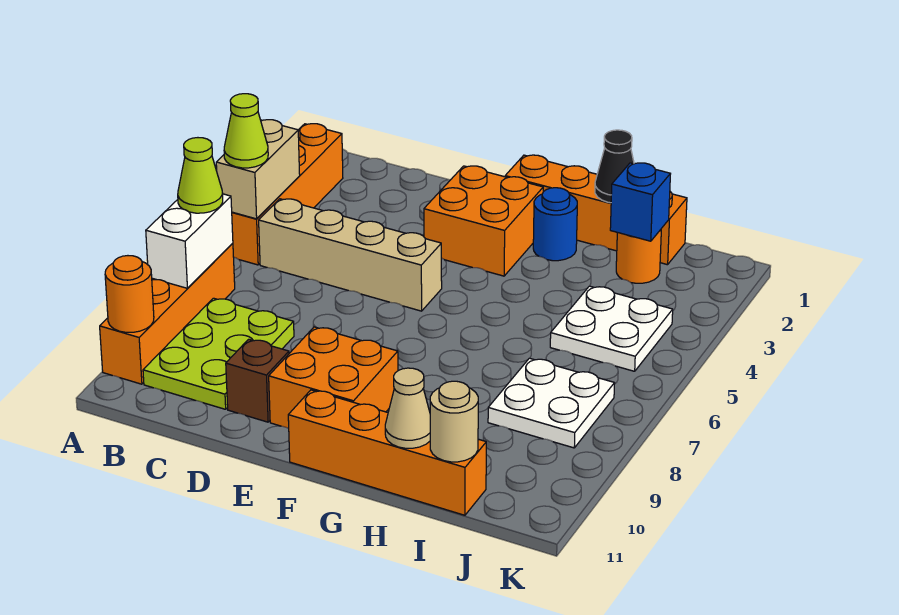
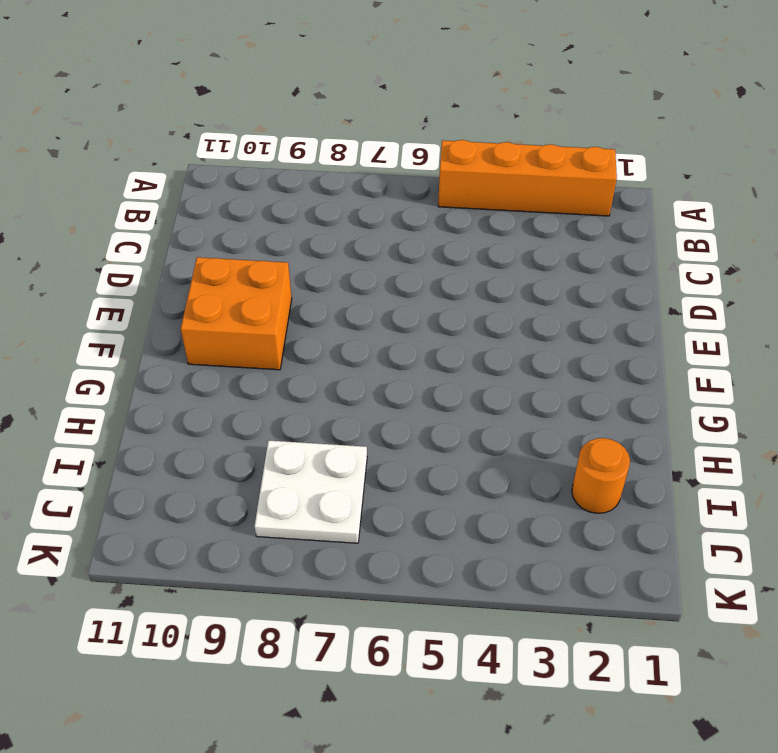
none -> orange 1x4 brick [100,243,235,384]
none -> tan 1x4 brick [259,199,442,311]
none -> lime 2x3 plate [143,298,294,409]

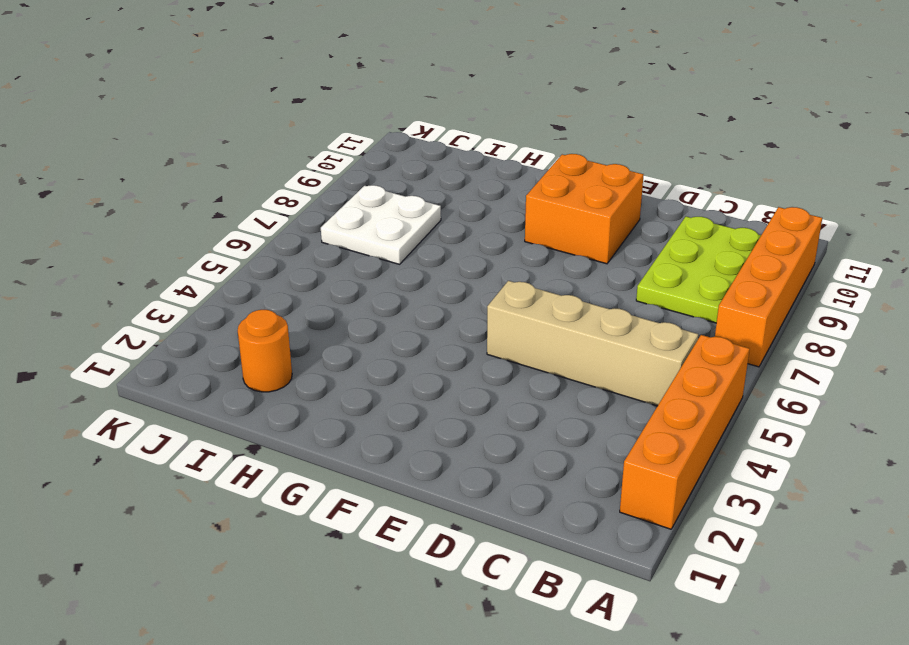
none -> brown 1x1 brick [226,339,289,422]
none -> orange 2x2 brick [424,166,543,276]
none -> orange 1x4 brick [505,155,687,265]

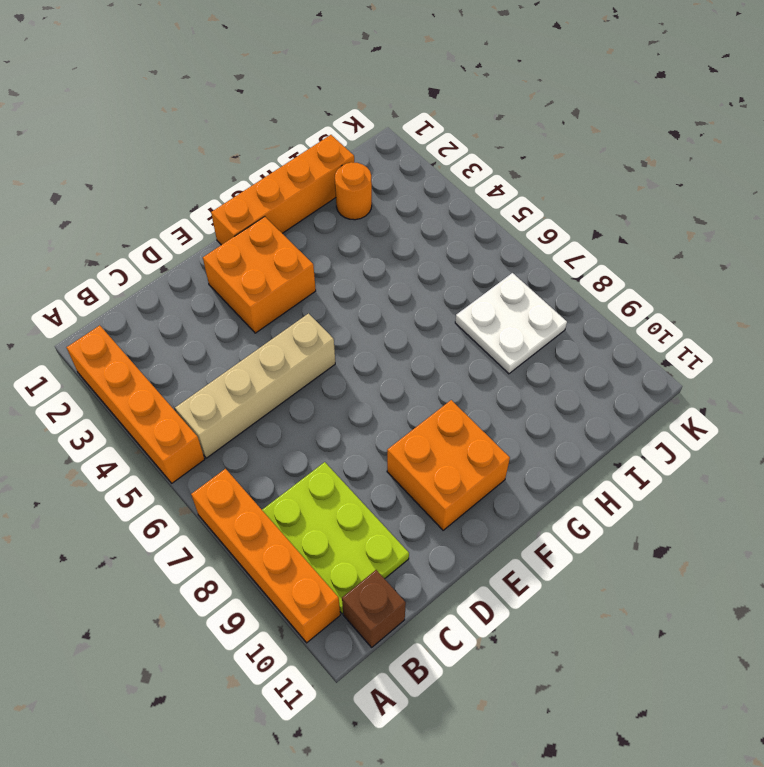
brown 1x1 brick [342,570,406,647] -> brown 1x1 brick moved to [226,339,289,422]
none -> orange 1x4 brick [288,390,486,515]
none -> blue 1x1 round brick [533,188,577,261]
none -> white 2x2 plate [550,286,673,371]

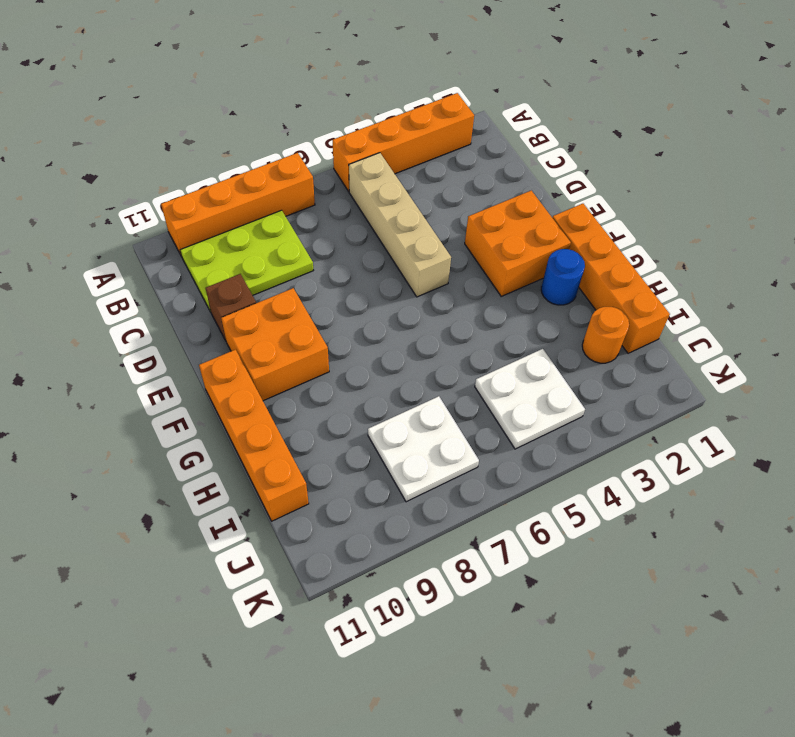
none -> tan 1x2 brick [216,120,300,219]
none -> white 1x2 brick [146,194,233,288]
none -> orange 1x1 round brick [105,256,154,332]

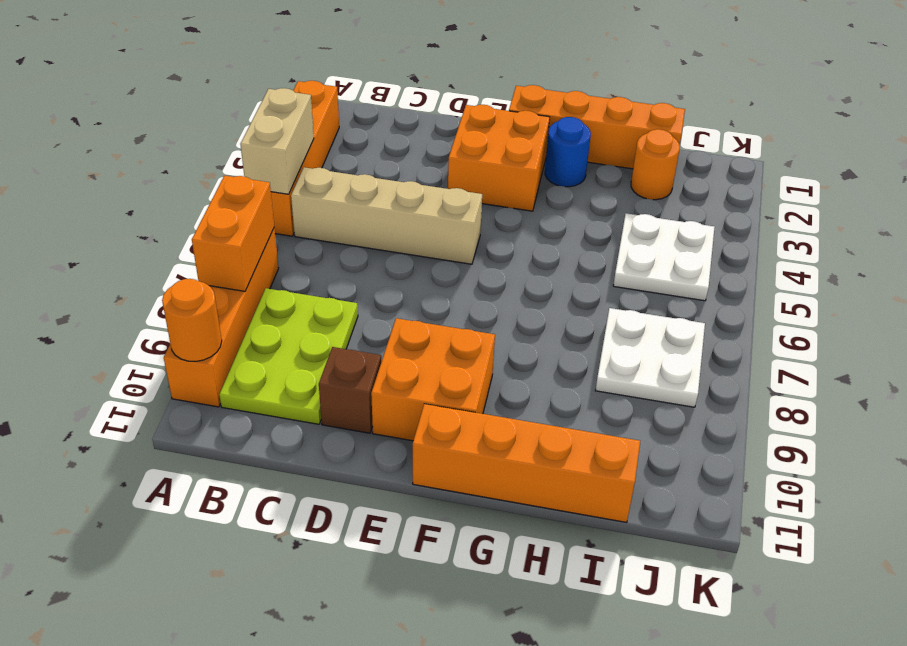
orange 1x2 brick [192,176,274,291] -> white 1x2 brick [146,194,233,288]
none -> black 1x1 cone [595,130,634,203]
none -> tan 1x1 cone [385,368,430,448]
none -> blue 1x1 brick [610,163,670,241]

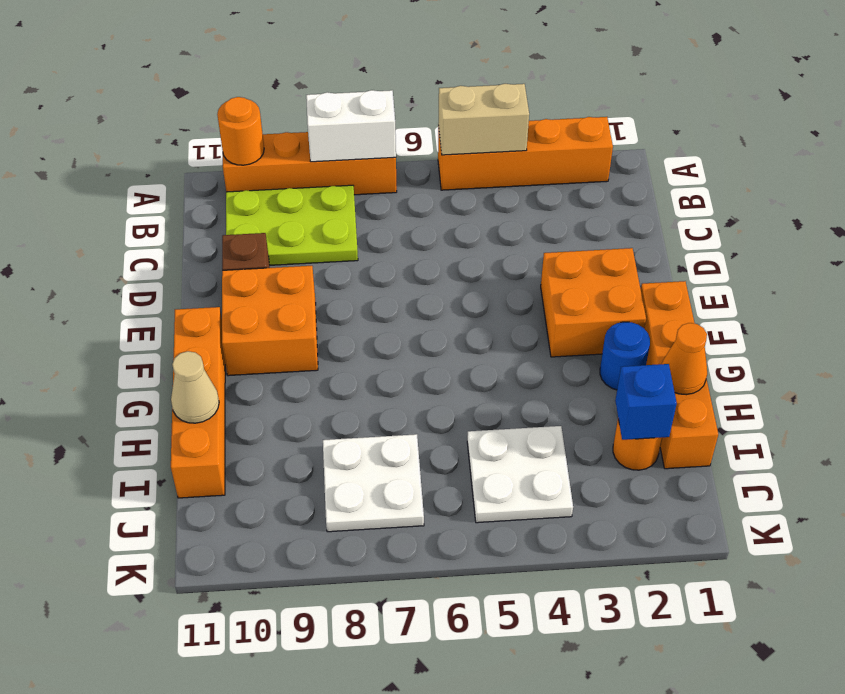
orange 1x1 cone [662,323,707,395] -> black 1x1 cone [595,130,634,203]
none -> tan 1x4 brick [259,199,442,311]
none -> tan 1x1 round brick [430,381,478,462]
none -> lime 1x1 cone [224,94,268,168]

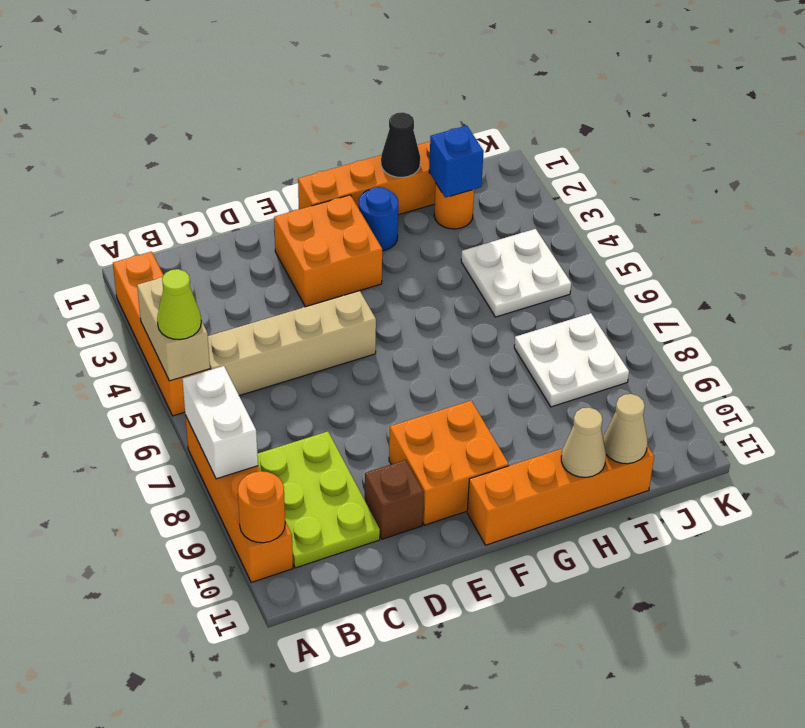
tan 1x1 cone [603,394,647,464] -> tan 1x1 round brick [430,381,478,462]
none -> lime 1x1 cone [178,138,223,213]

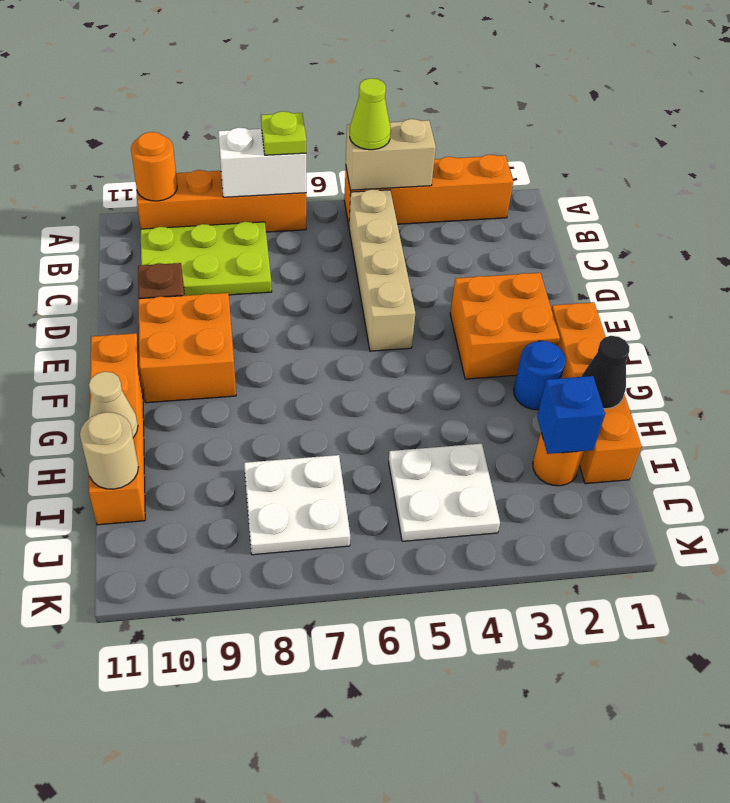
lime 1x1 plate [261,111,306,155] -> lime 1x1 cone [178,138,223,213]

